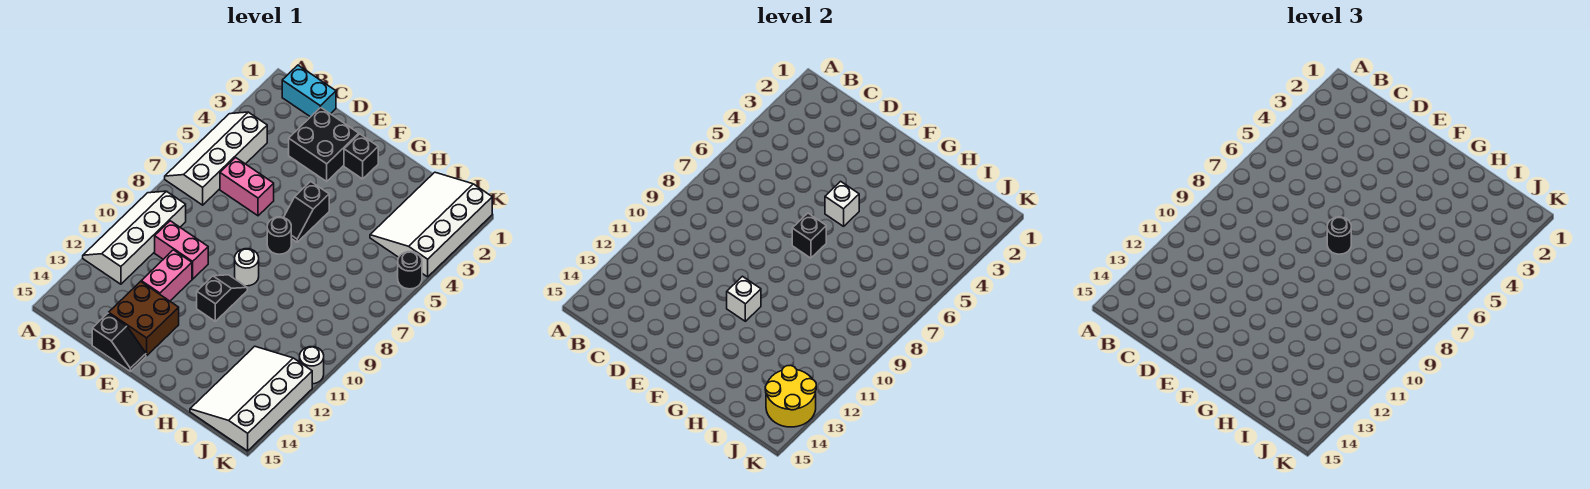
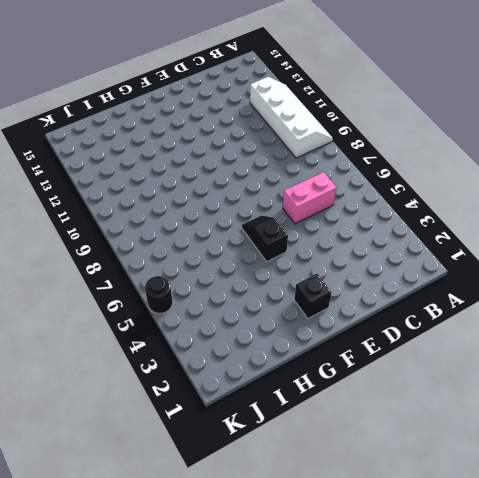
none -> white 2x4 slope [165,112,267,205]
none -> cyan 1x2 brick [282,65,336,117]
none -> pink 1x2 brick [155,221,208,279]

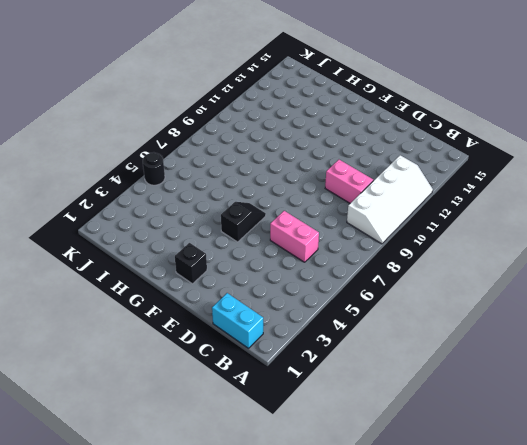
none -> white 2x4 slope [165,112,267,205]
none -> black 2x2 brick [289,107,359,181]
none -> pink 1x2 brick [141,250,192,301]

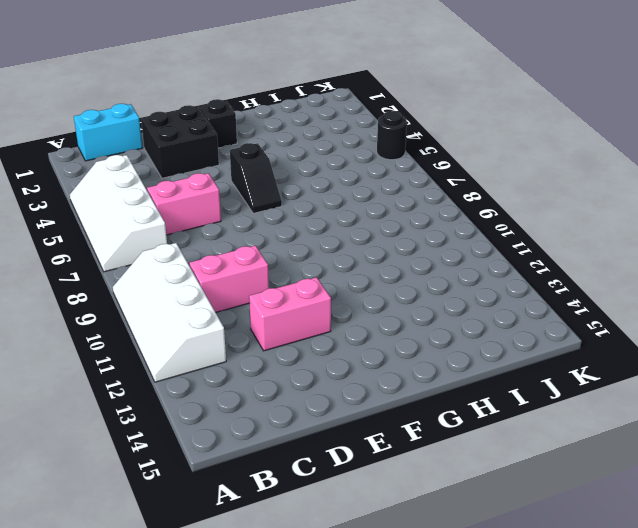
pink 1x2 brick [249,277,331,351] -> pink 1x2 brick turned to [141,250,192,301]
none -> brown 2x2 brick [109,282,179,356]
none -> black 1x2 slope [92,313,146,371]
none -> black 1x1 round brick [267,217,291,254]

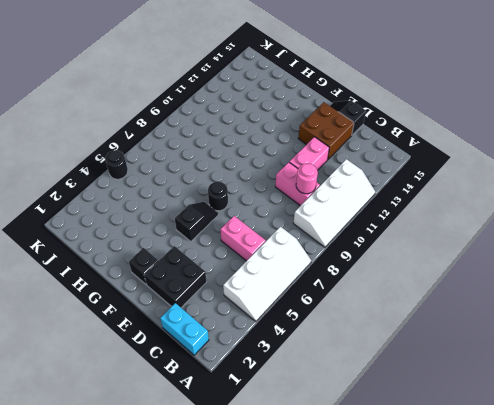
pink 1x1 round brick [296,164,318,194] -> none
none -> white 1x1 round brick [235,249,259,286]
none -> black 1x2 slope [197,275,247,321]
none -> white 3x4 slope [370,172,492,277]

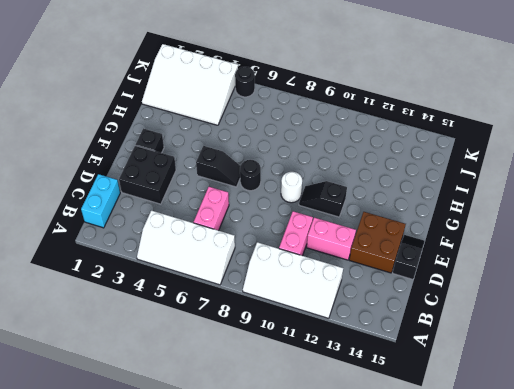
none -> white 3x4 slope [190,346,312,451]
none -> white 1x1 round brick [300,347,324,384]
none -> white 1x1 brick [825,181,859,226]

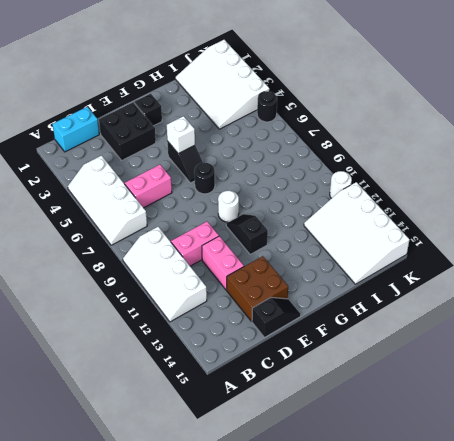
none -> black 1x1 brick [792,213,826,258]
none -> white 1x1 brick [727,276,761,321]
none -> yellow 2x2 round brick [765,365,816,427]

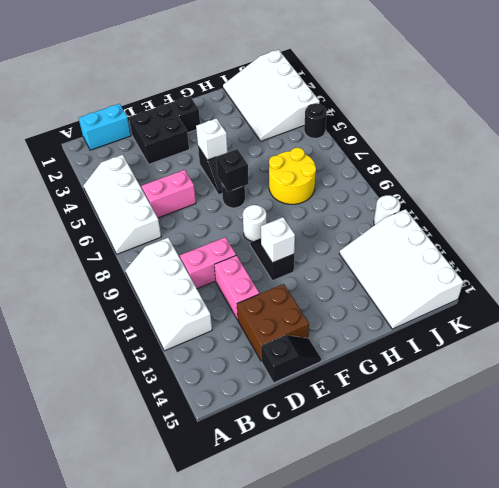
yellow 2x2 round brick [269,148,316,204] -> yellow 2x2 round brick moved to [765,365,816,427]
none -> black 1x1 round brick [1327,217,1351,254]

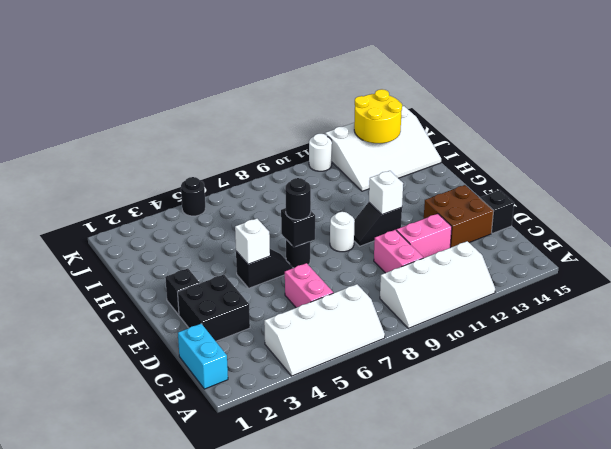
none -> white 3x4 slope [370,172,492,277]

